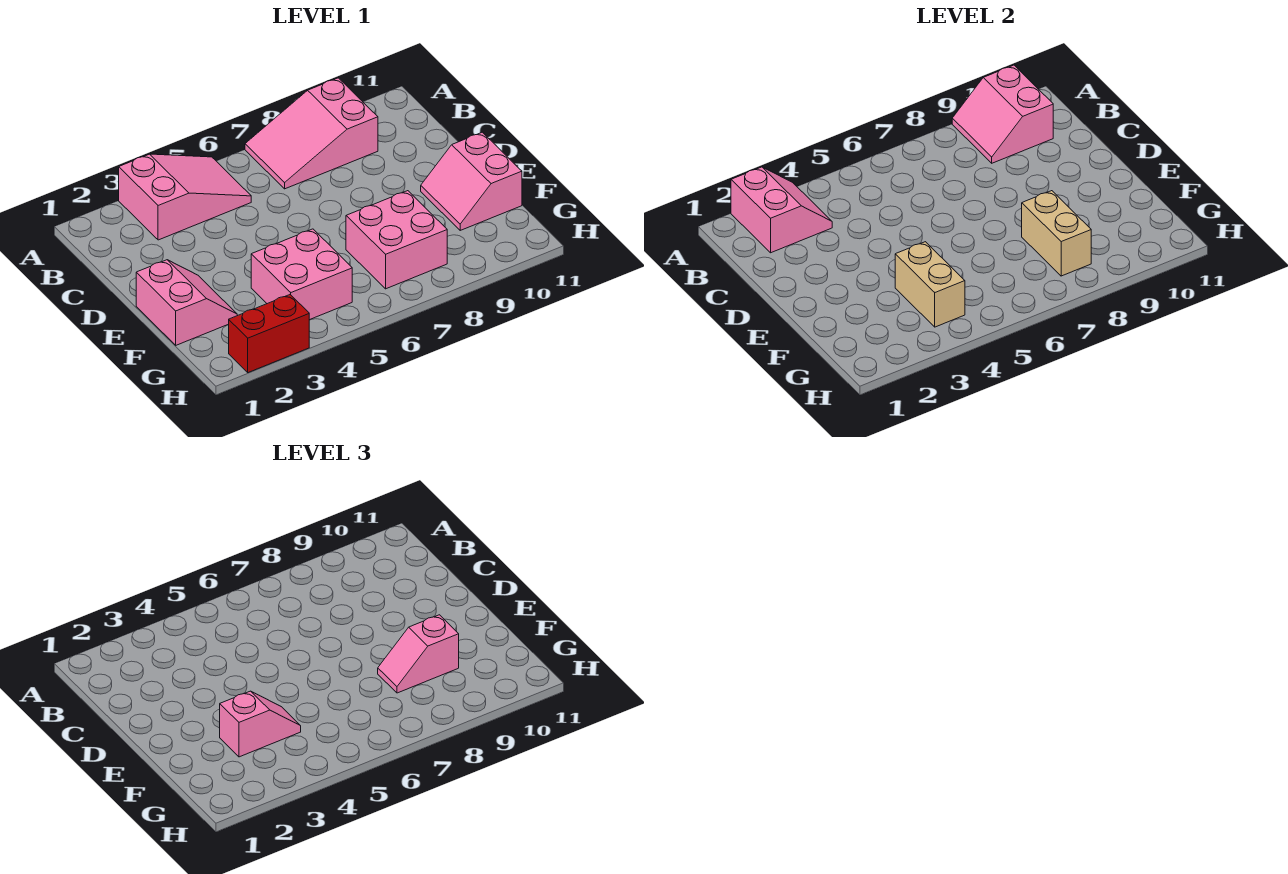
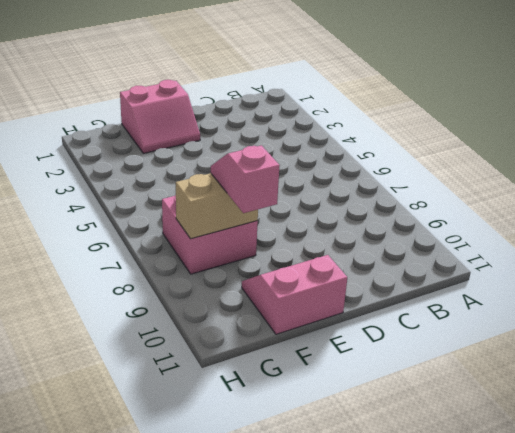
none -> pink 2x3 slope [119,154,251,240]
none -> pink 2x3 slope [245,78,378,189]
none -> pink 2x2 brick [251,229,352,320]

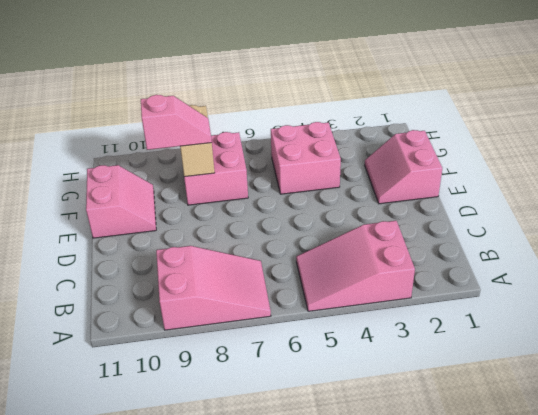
none -> red 1x2 brick [229,295,309,373]
none -> pink 2x2 slope [731,167,832,253]
none -> pink 2x2 slope [952,65,1053,163]

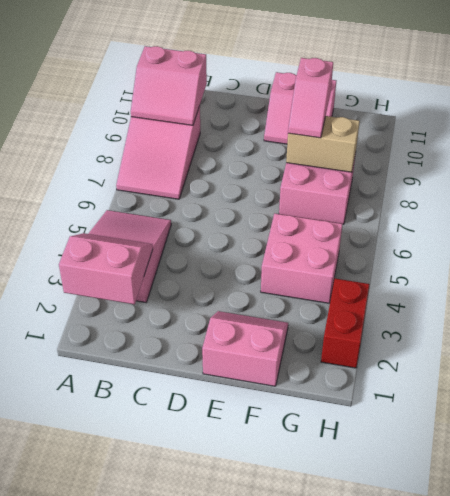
none -> tan 1x2 brick [895,242,965,327]
none -> pink 1x2 slope [220,691,301,757]

